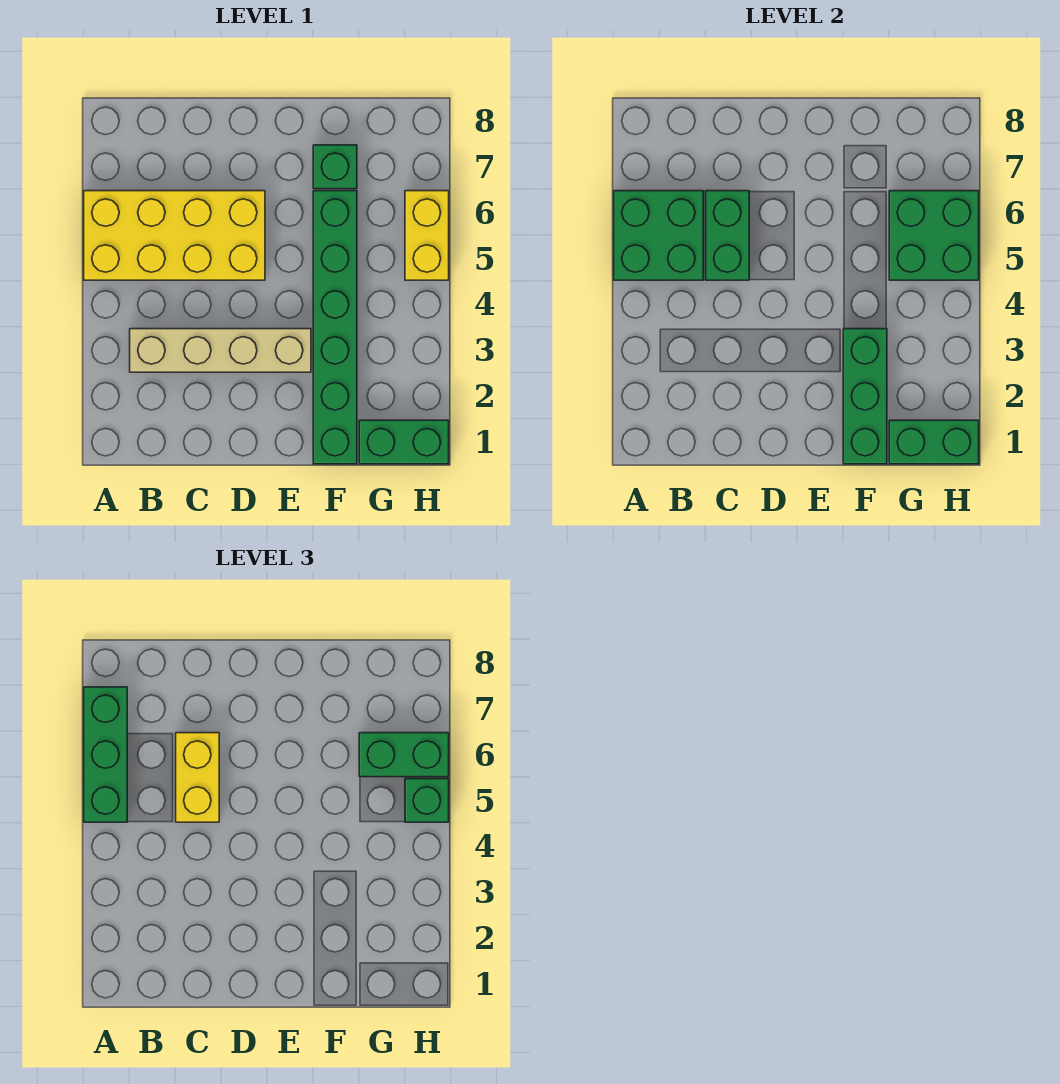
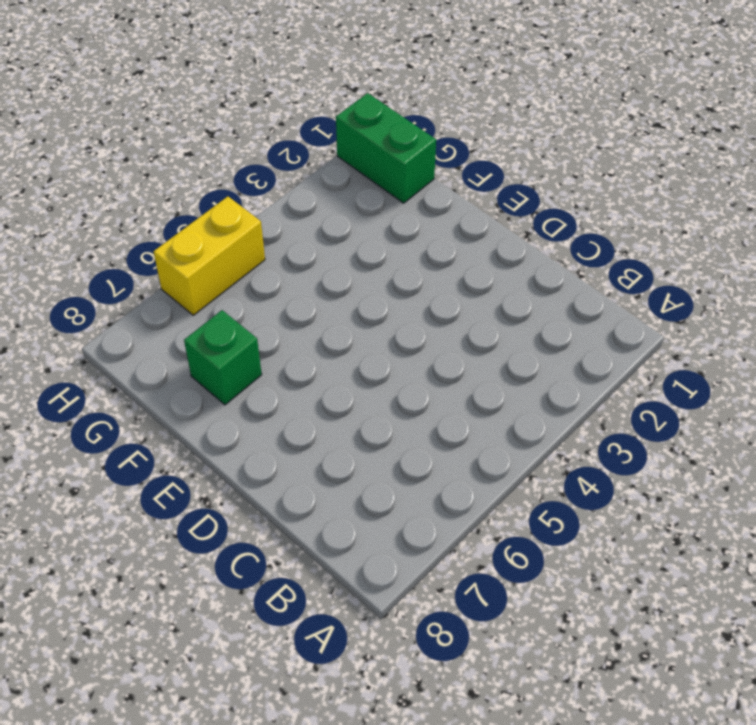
none -> yellow 2x4 brick [84,191,265,280]
none -> tan 1x4 brick [130,329,311,372]
none -> green 1x6 brick [313,191,357,464]

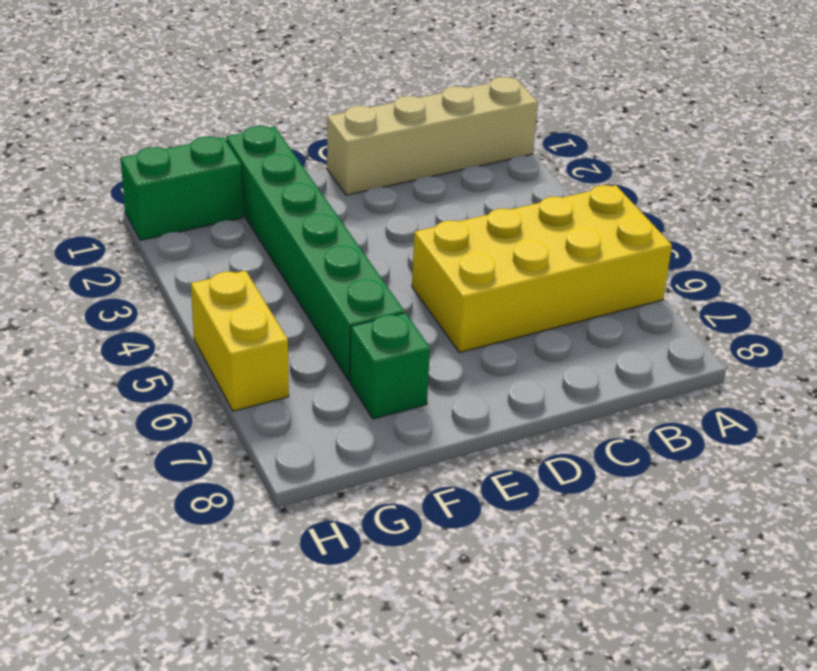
tan 1x4 brick [327,77,538,195] -> tan 1x4 brick moved to [130,329,311,372]
none -> green 2x2 brick [614,191,703,280]
none -> green 1x2 brick [706,191,749,280]
none -> green 1x3 brick [843,329,887,464]

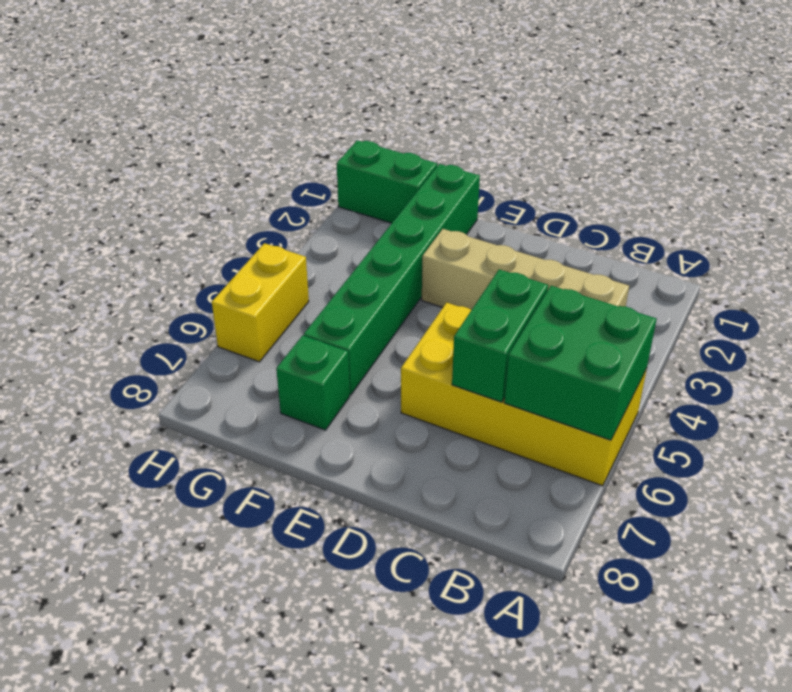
none -> green 1x3 brick [843,329,887,464]
none -> green 1x2 brick [889,420,979,464]
none -> green 2x2 brick [889,191,979,280]

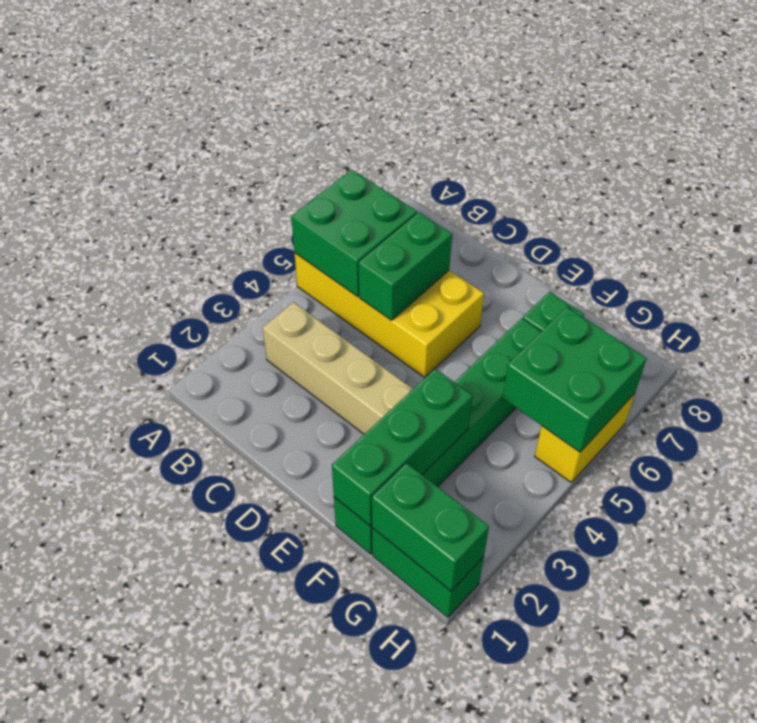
none -> green 1x3 brick [84,687,127,822]
none -> yellow 1x2 brick [176,733,219,822]
none -> green 1x2 brick [359,733,449,777]

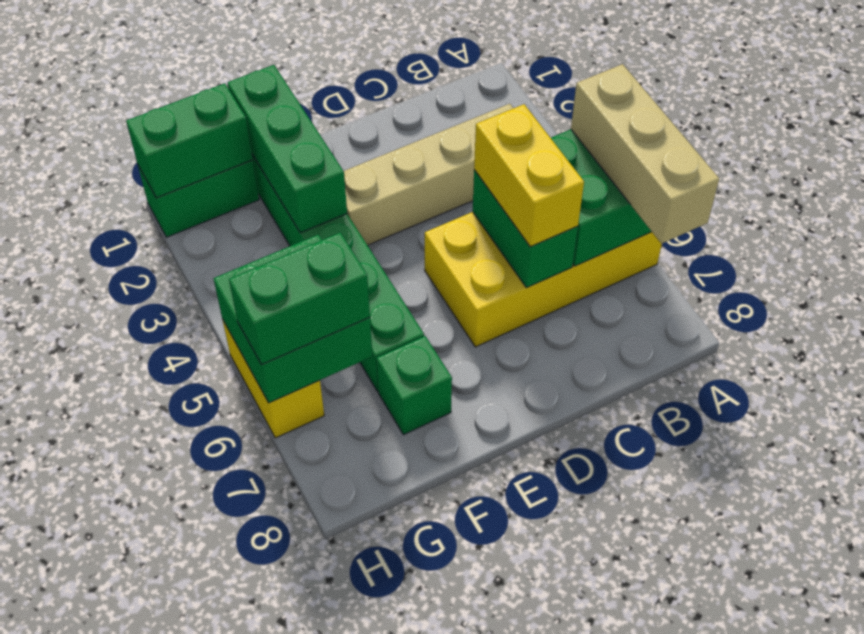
tan 1x3 brick [571,64,719,244] -> green 1x3 brick [84,687,127,822]
none -> green 1x1 brick [405,779,449,822]

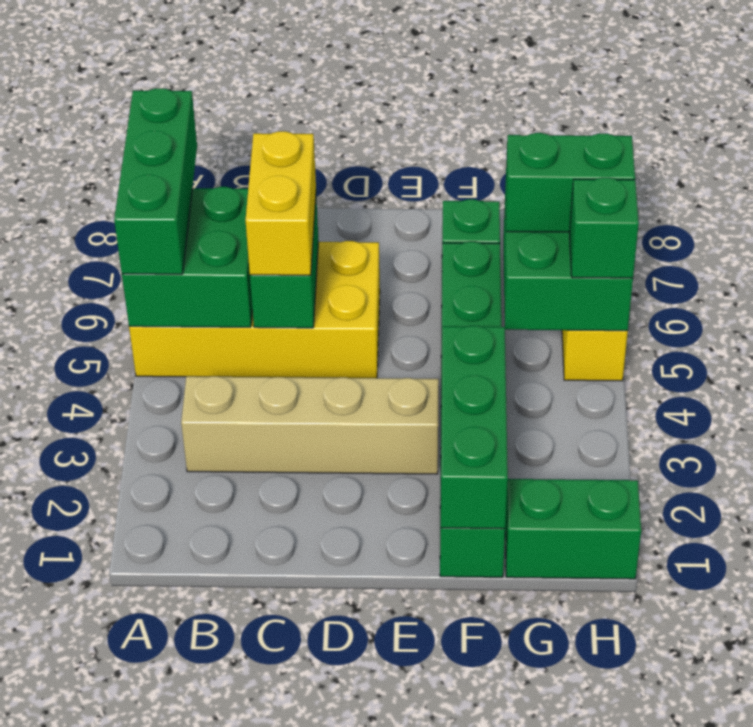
none -> green 1x2 brick [889,420,979,464]

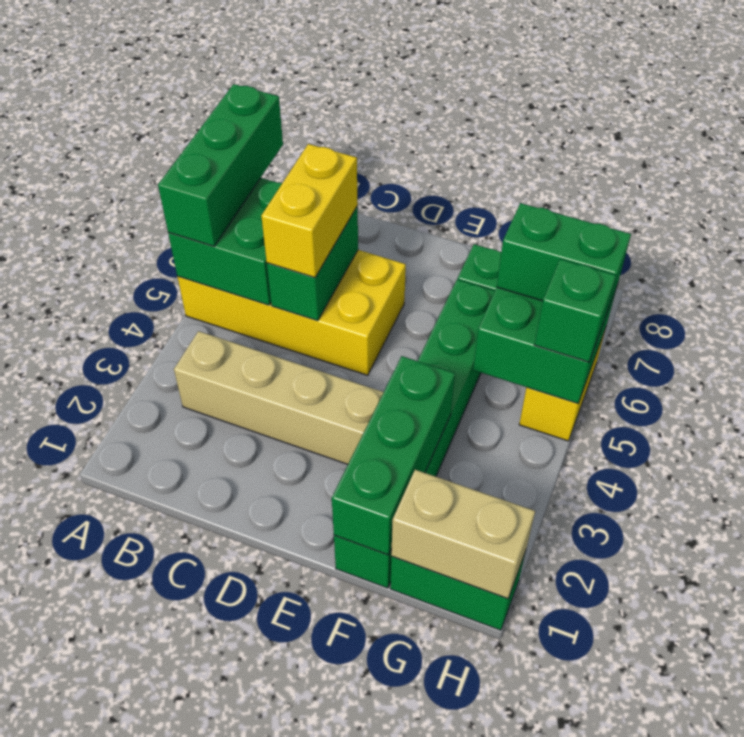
tan 1x2 brick [391,470,535,598] -> green 1x2 brick [889,420,979,464]

